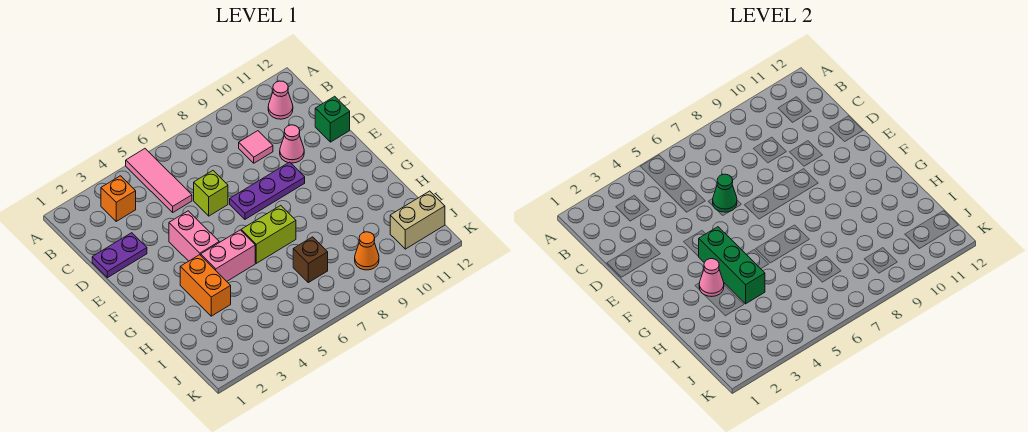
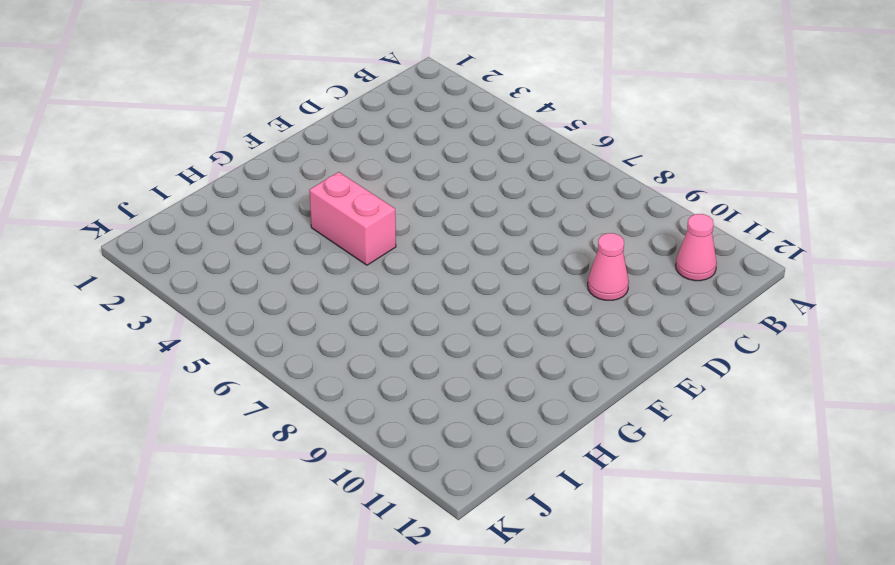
none -> pink 1x3 tile [126,149,192,212]
none -> orange 1x1 brick [101,176,136,221]
none -> pink 1x1 tile [239,131,273,163]

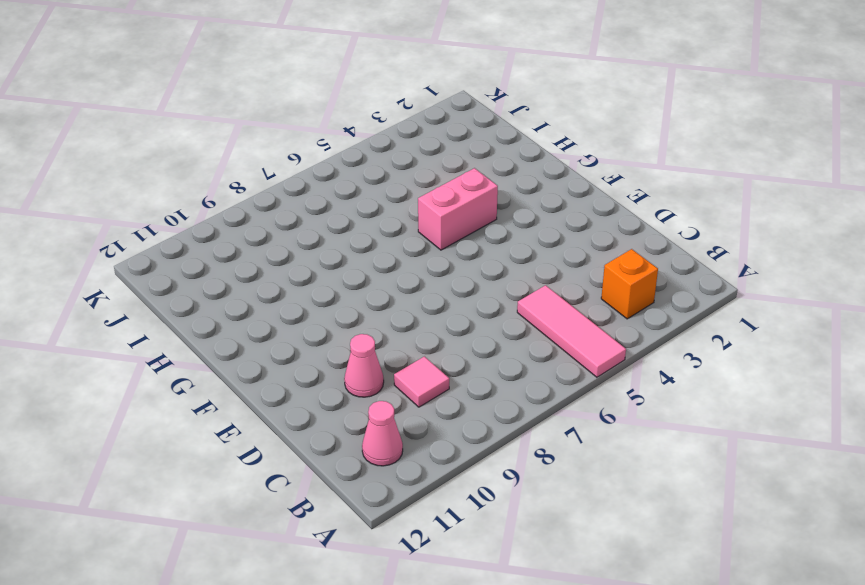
none -> purple 1x2 plate [92,233,147,278]
none -> lime 1x1 brick [194,171,228,216]
none -> green 1x1 brick [315,96,350,142]

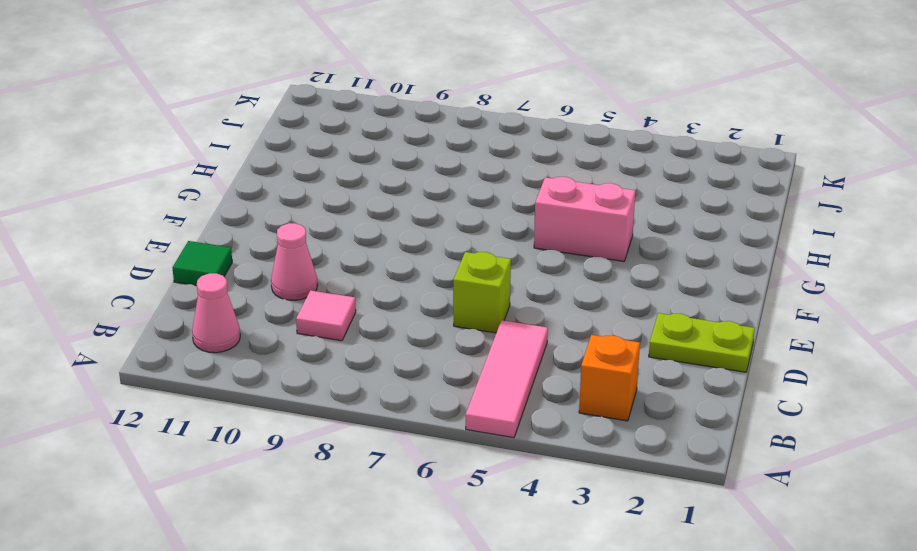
lime 1x2 plate [649,313,755,372] -> purple 1x2 plate [92,233,147,278]
green 1x1 tile [172,241,232,286] -> green 1x1 brick [315,96,350,142]
none -> pink 1x2 brick [169,211,219,261]
none -> purple 1x3 plate [230,162,305,219]
none -> orange 1x2 brick [180,255,231,316]

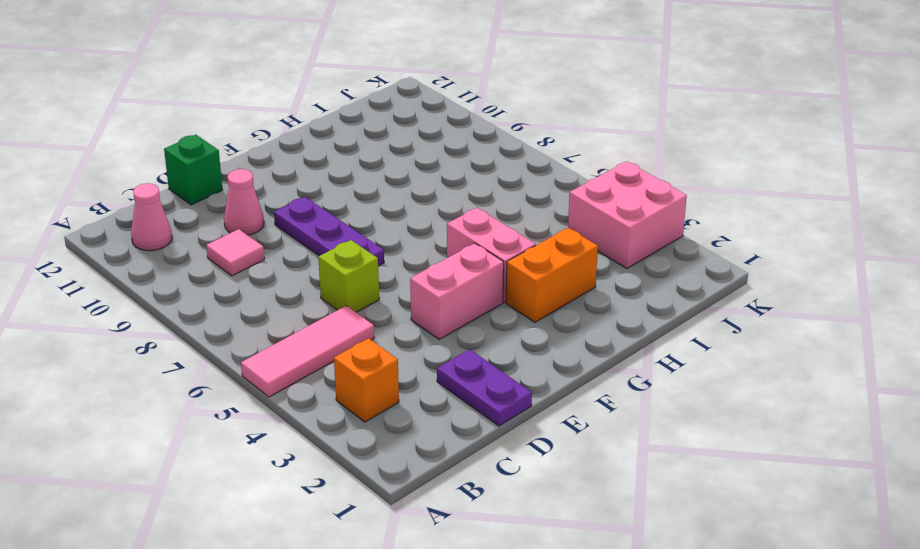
pink 2x2 brick [568,161,687,269] -> none
none -> lime 1x2 brick [241,205,296,263]
none -> brown 1x1 brick [293,237,328,283]
none -> orange 1x1 cone [355,232,379,270]

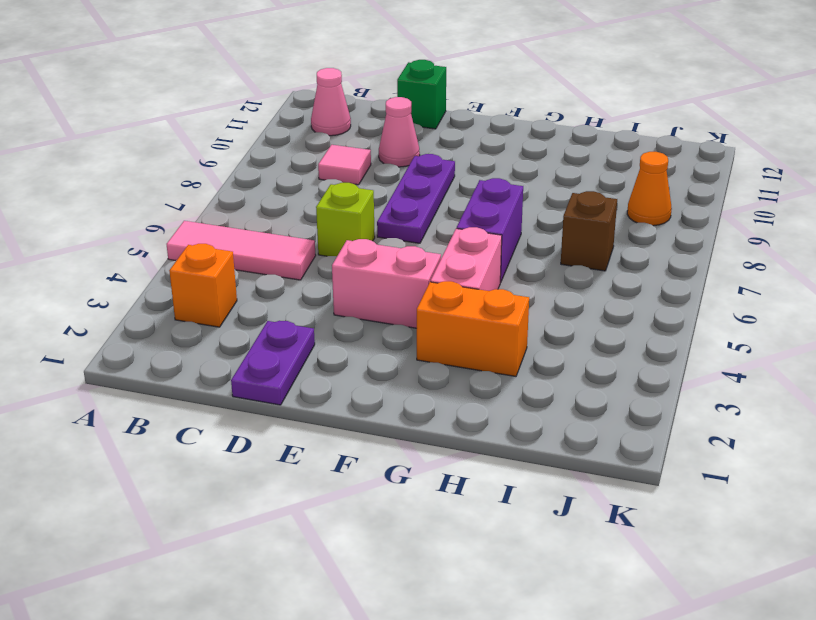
purple 1x2 brick [457,178,523,282] -> lime 1x2 brick [241,205,296,263]
none -> tan 1x2 brick [390,191,445,249]
none -> green 1x1 cone [713,174,737,212]
none -> green 1x3 brick [698,227,765,304]

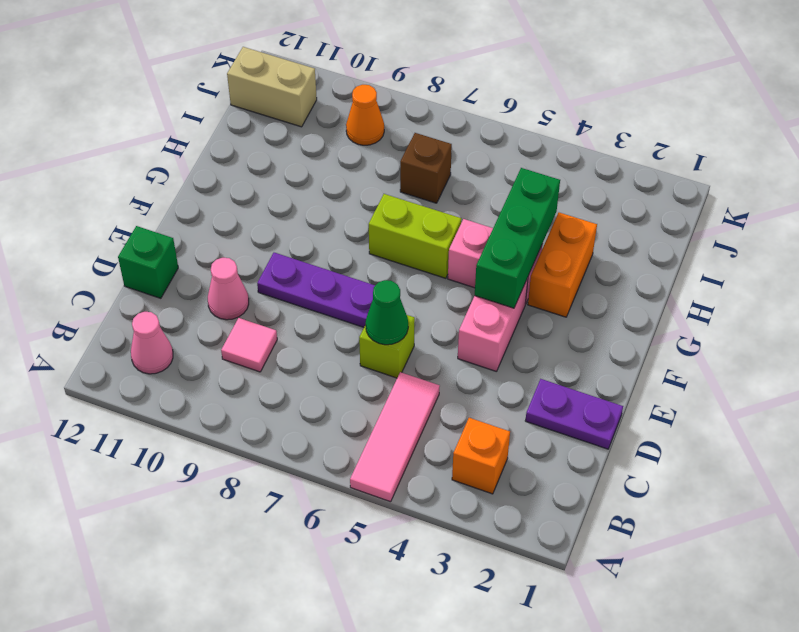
none -> pink 1x1 cone [699,259,724,297]

